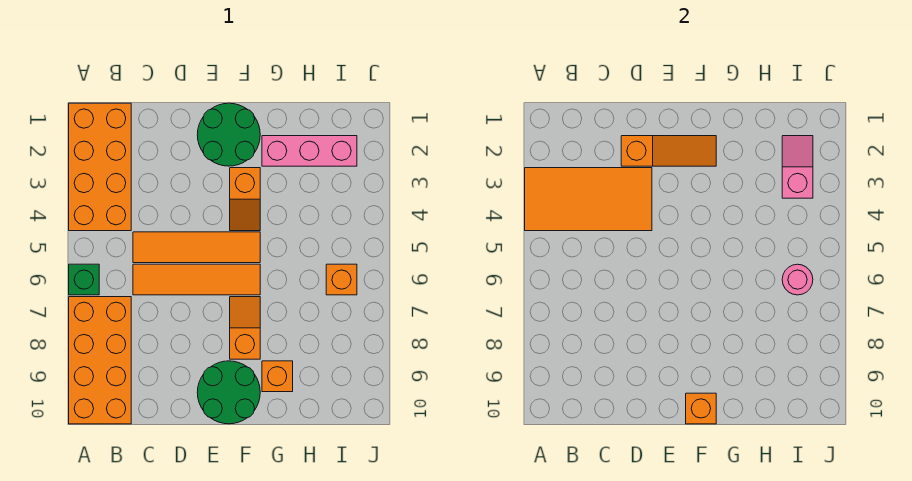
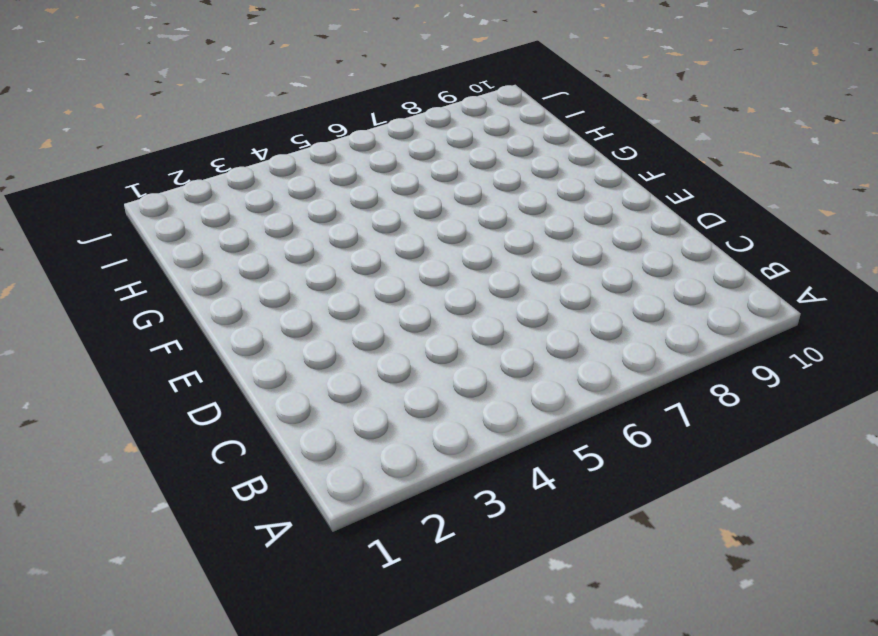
none -> orange 2x4 brick [69,103,131,231]
none -> green 1x1 brick [69,264,99,295]
none -> orange 2x4 brick [69,297,131,424]

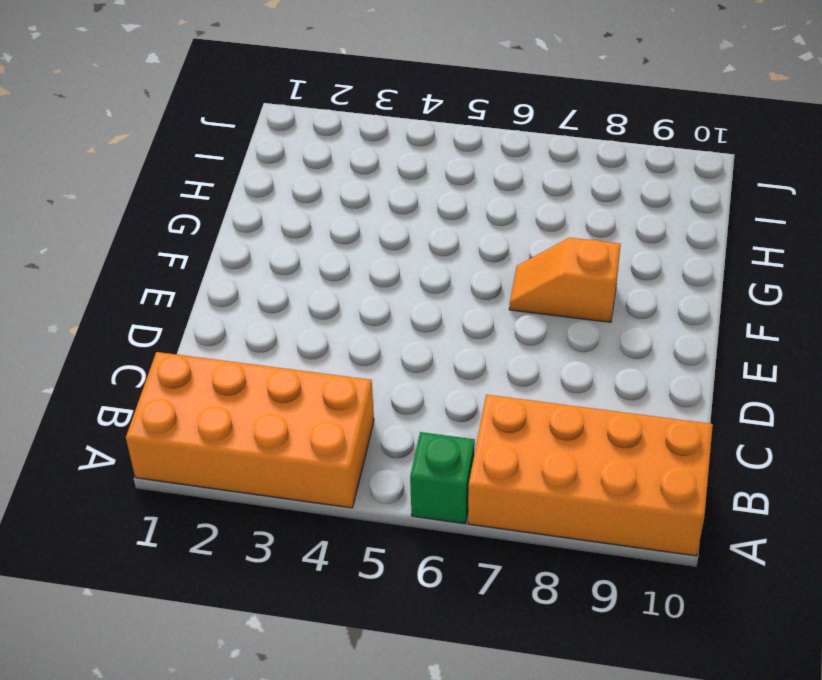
none -> orange 1x4 tile [133,232,260,263]
none -> orange 1x4 tile [133,264,260,295]
none -> green 2x2 round brick [197,103,260,166]

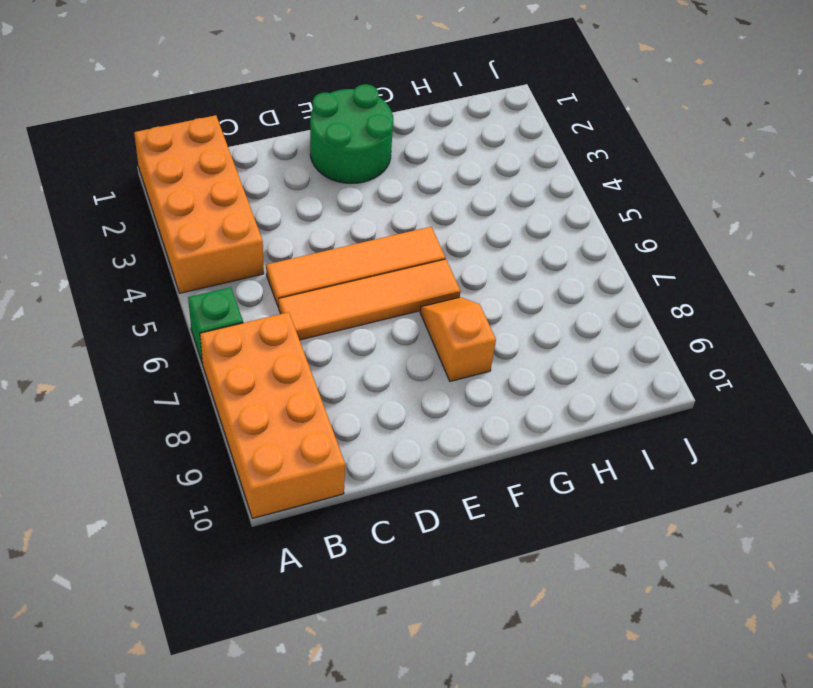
none -> green 2x2 round brick [197,361,260,424]
none -> orange 1x2 slope [230,168,260,231]
none -> pink 1x3 brick [262,136,357,166]

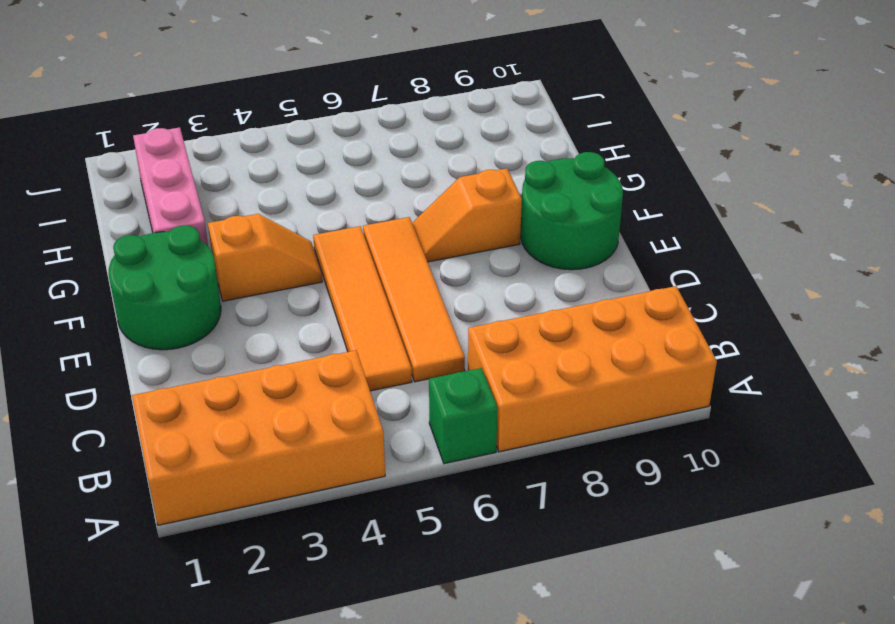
none -> orange 1x1 brick [262,361,293,392]
none -> orange 1x1 brick [326,264,357,295]
none -> orange 2x4 tile [525,168,652,231]

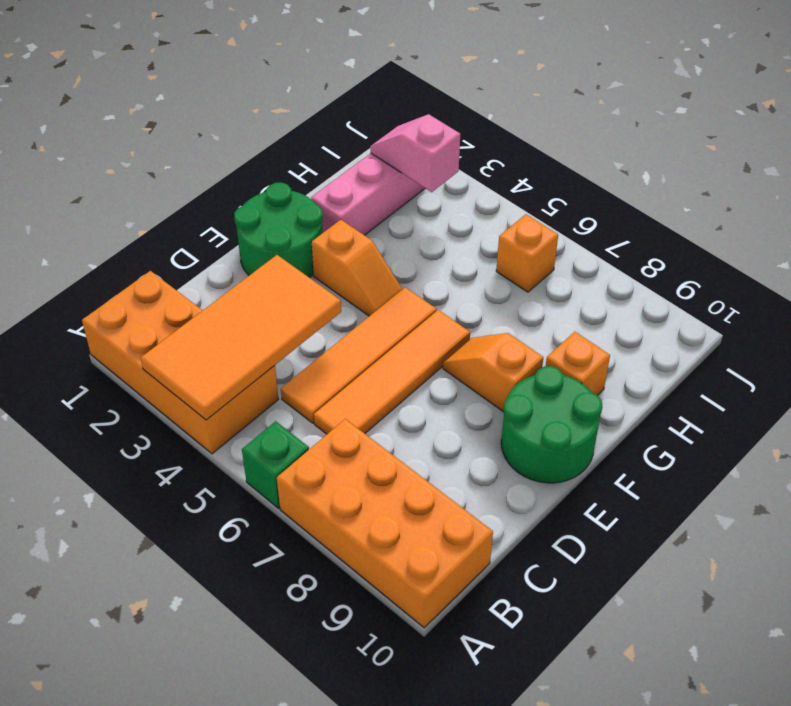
none -> orange 1x3 slope [621,136,716,166]
none -> orange 1x1 brick [686,393,716,424]
none -> pink 1x1 round brick [782,264,813,295]

